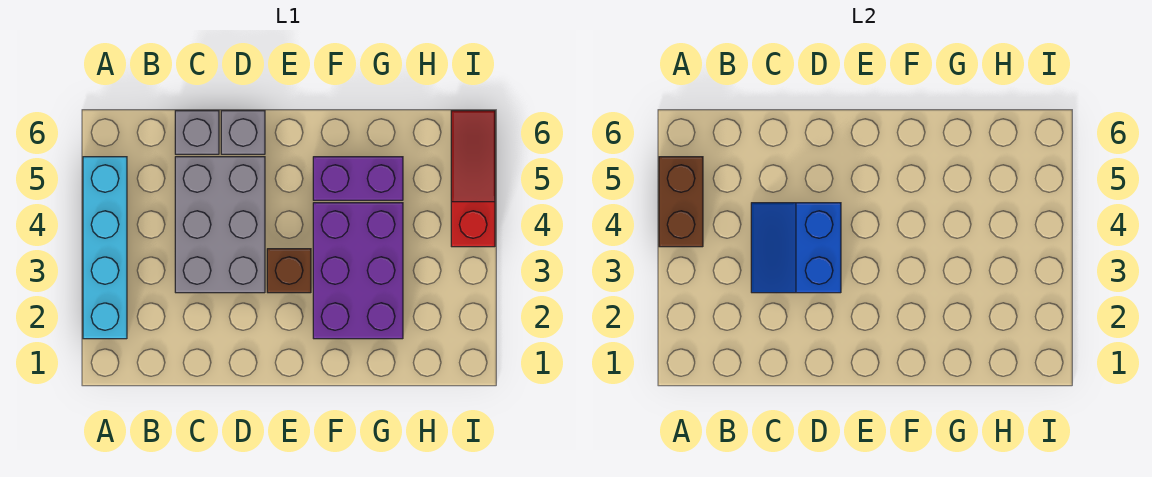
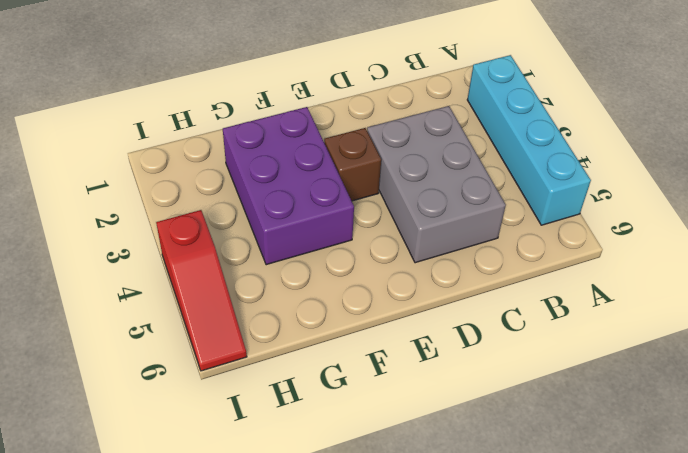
none -> grey 1x1 brick [175,111,219,154]
none -> grey 1x1 brick [221,111,265,154]

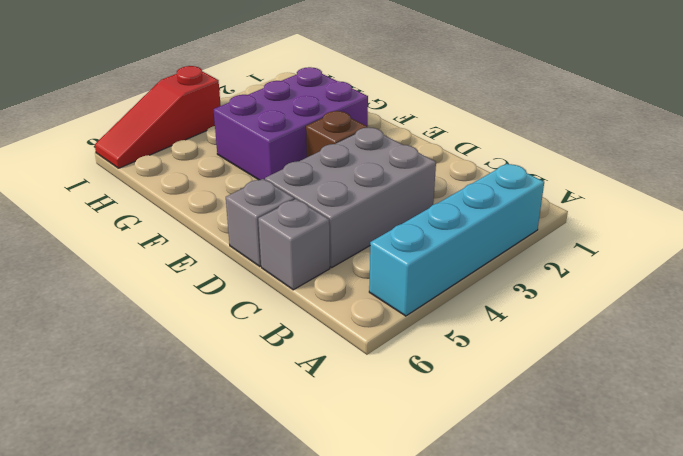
none -> purple 1x2 brick [313,157,403,200]
none -> brown 1x2 brick [659,157,703,247]

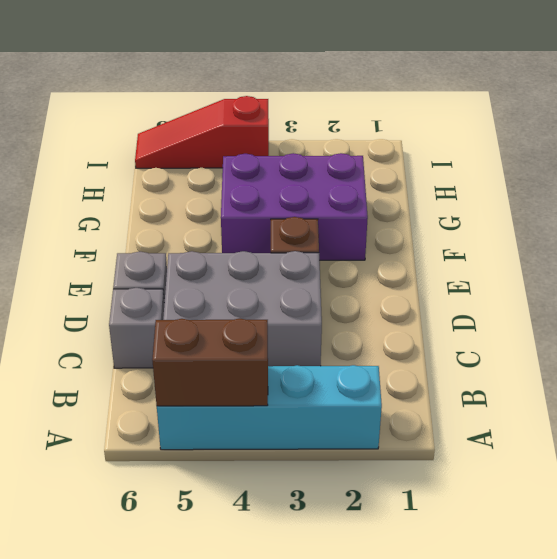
none -> purple 1x2 brick [313,157,403,200]
none -> blue 2x2 slope [751,203,841,293]

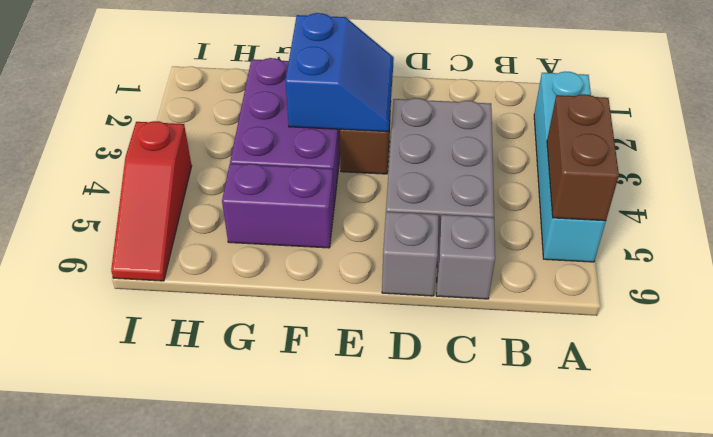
blue 2x2 slope [285,13,394,132] -> blue 2x2 slope moved to [751,203,841,293]

